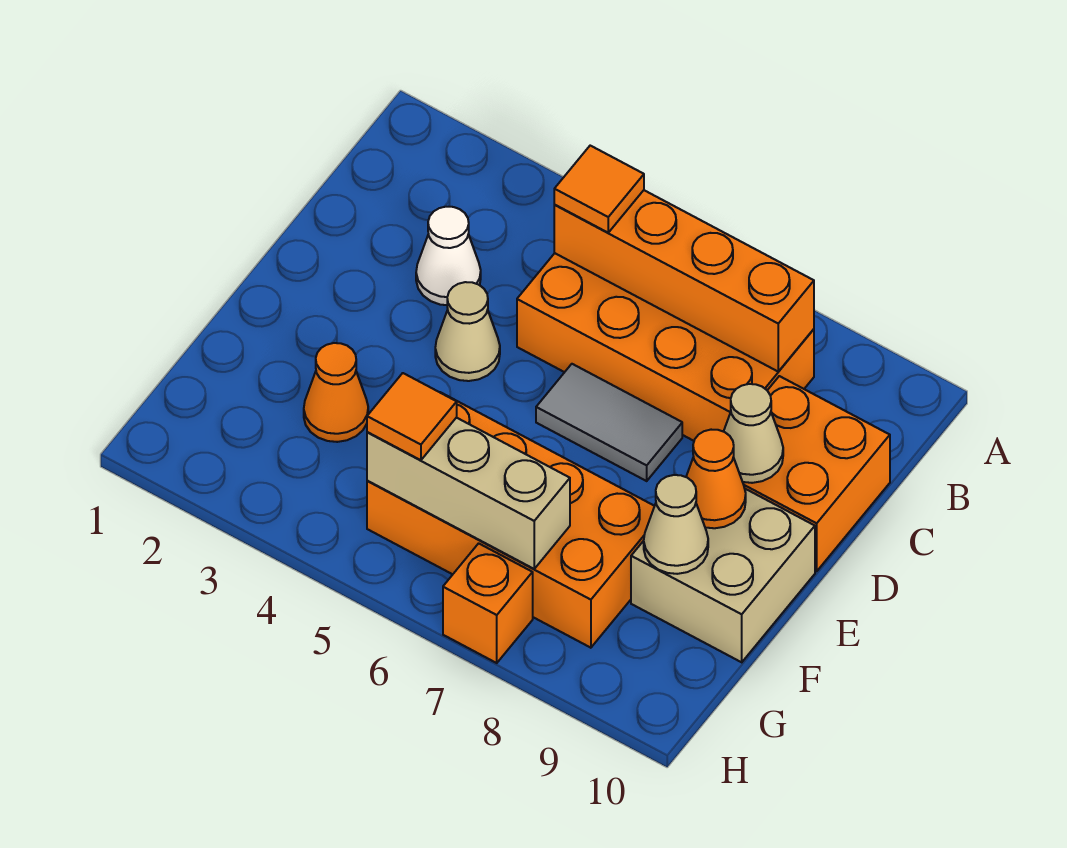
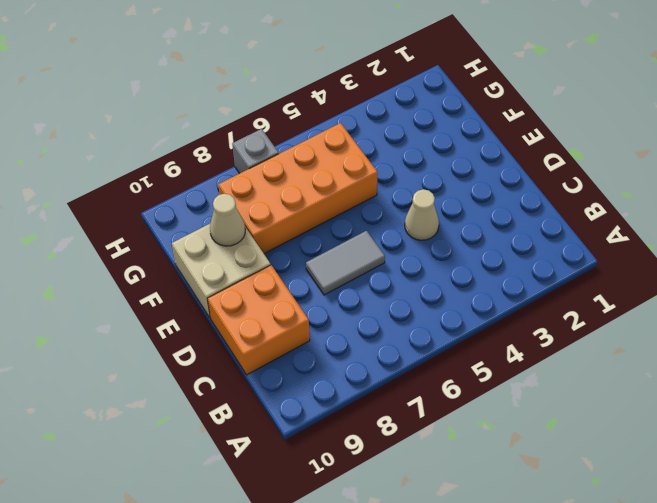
grey 1x1 brick [232,129,279,173] -> orange 1x1 brick [443,543,533,663]
none -> orange 2x4 brick [517,253,814,441]
none -> white 1x1 cone [416,207,481,305]
none -> orange 1x1 cone [304,343,368,442]

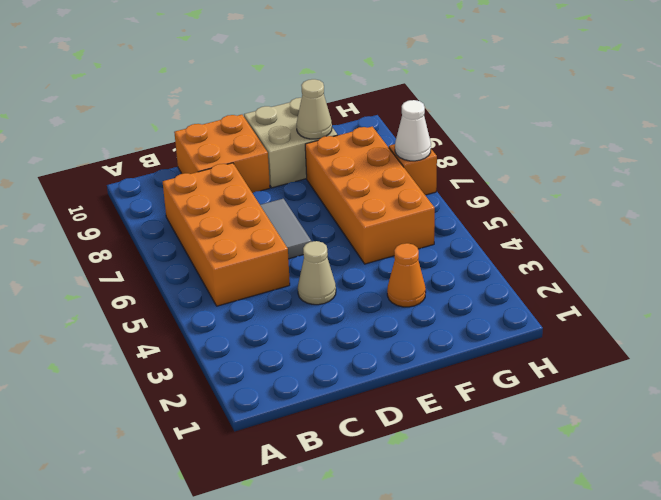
white 1x1 cone [395,100,431,161] -> white 1x1 cone moved to [416,207,481,305]
none -> orange 1x4 brick [554,190,814,372]
none -> tan 1x1 cone [724,384,783,483]
none -> orange 1x1 cone [686,430,746,528]

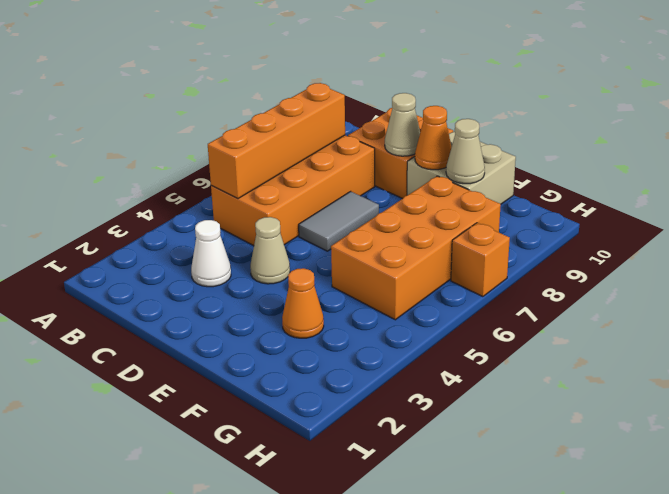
none -> tan 1x3 brick [367,418,570,569]
none -> orange 1x1 tile [554,146,644,233]
none -> orange 1x1 tile [367,373,457,460]

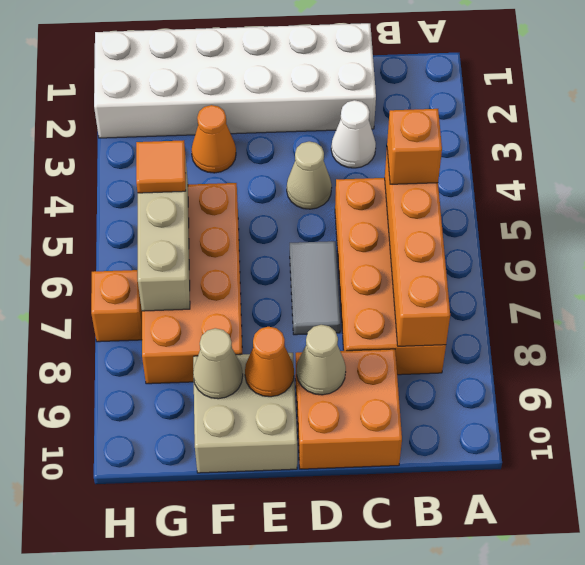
orange 1x1 brick [387,109,442,184] -> orange 1x1 tile [554,146,644,233]
white 2x6 brick [94,23,376,138] -> none

